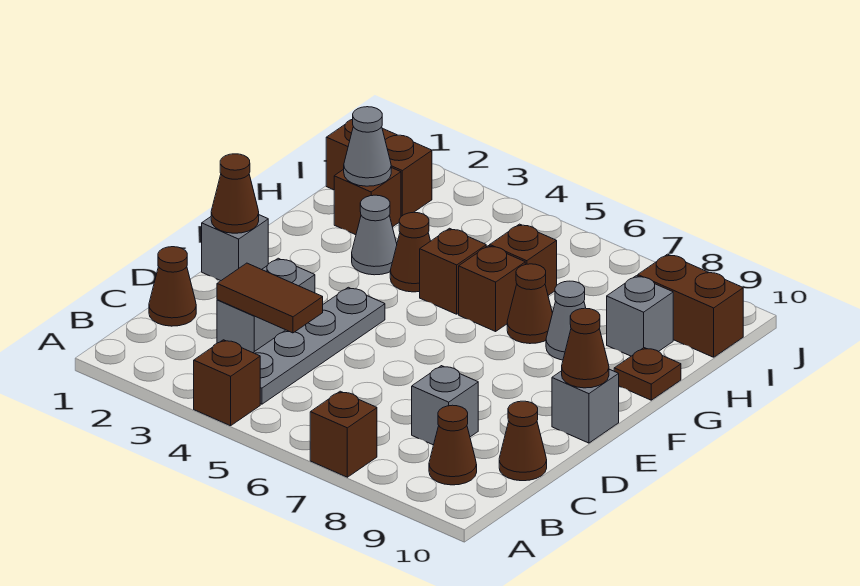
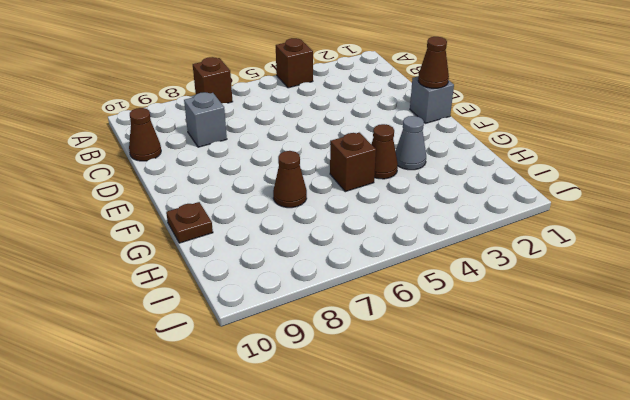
none -> grey 1x4 plate [253,287,385,404]
none -> brown 1x1 cone [429,405,477,485]
none -> brown 1x1 cone [149,247,196,326]

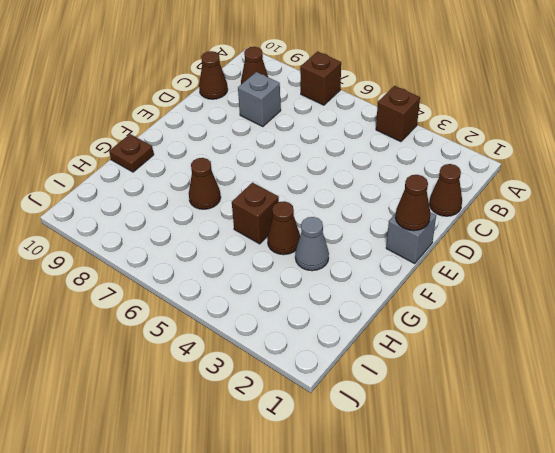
none -> grey 1x4 plate [253,287,385,404]
none -> grey 1x2 brick [217,258,315,353]
none -> grey 1x1 brick [552,369,619,443]

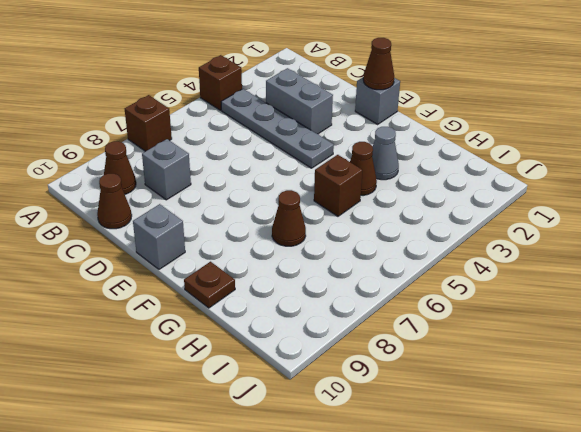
none -> brown 1x1 cone [149,247,196,326]
none -> brown 1x1 brick [459,246,525,331]
none -> grey 1x1 cone [546,281,586,360]

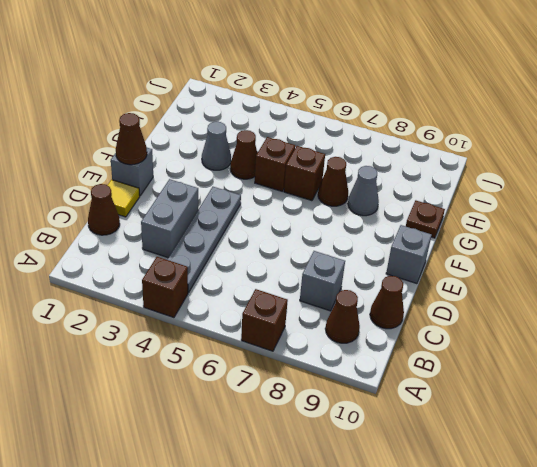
yellow 1x1 tile [107,180,140,217] -> none
none -> brown 1x1 brick [334,168,401,235]
none -> brown 1x1 brick [490,224,557,295]
none -> grey 1x1 brick [607,276,673,356]

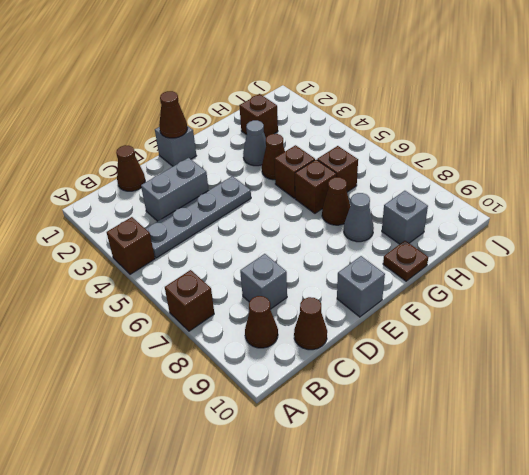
none -> brown 1x2 brick [326,119,432,216]
none -> brown 1x2 brick [638,254,743,357]
none -> brown 1x2 tile [217,263,323,333]

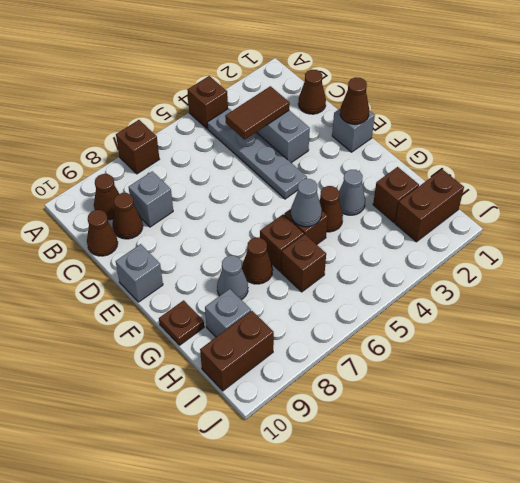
brown 1x1 cone [112,193,143,239] -> brown 1x1 cone moved to [562,308,609,388]
grey 1x1 cone [291,179,322,227] -> grey 1x1 cone moved to [344,107,391,186]

